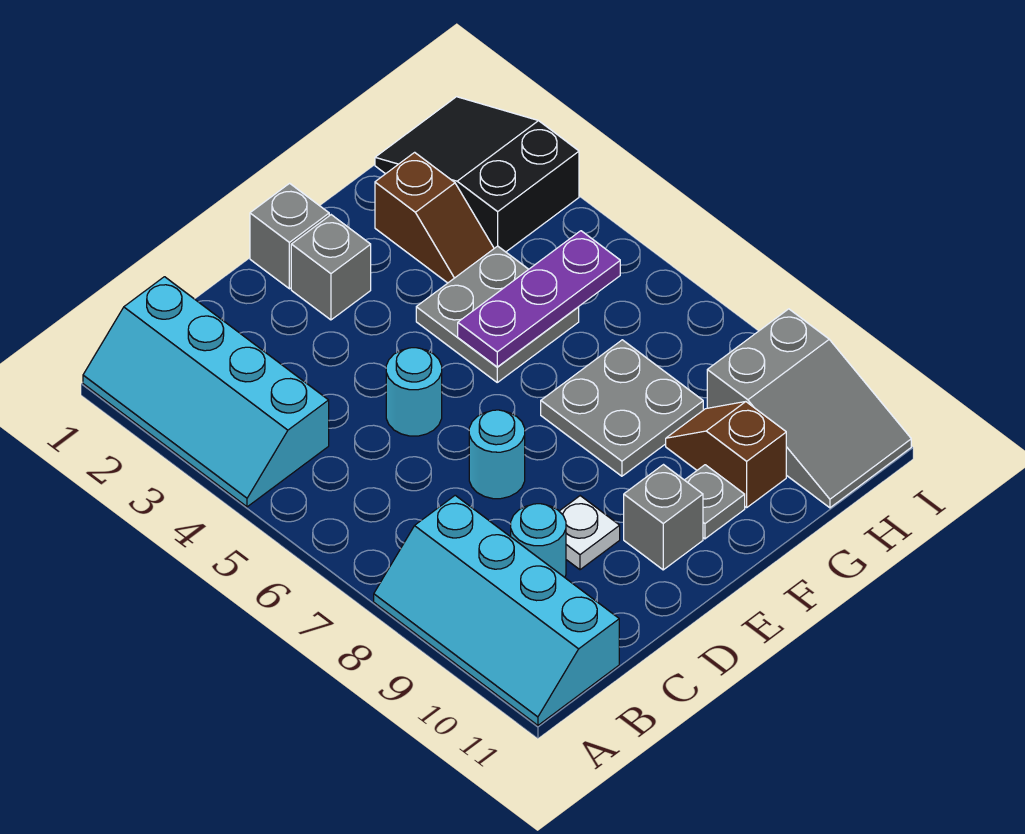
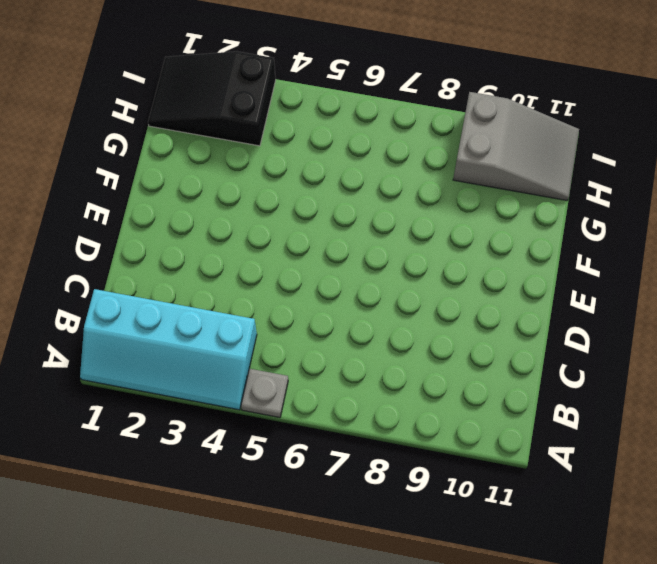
grey 1x1 plate [241,369,288,417] -> grey 1x1 plate moved to [685,465,745,539]
none -> cyan 2x4 slope [374,495,619,725]
none -> cyan 1x1 round brick [511,504,566,577]
none -> cyan 1x1 round brick [386,348,442,436]

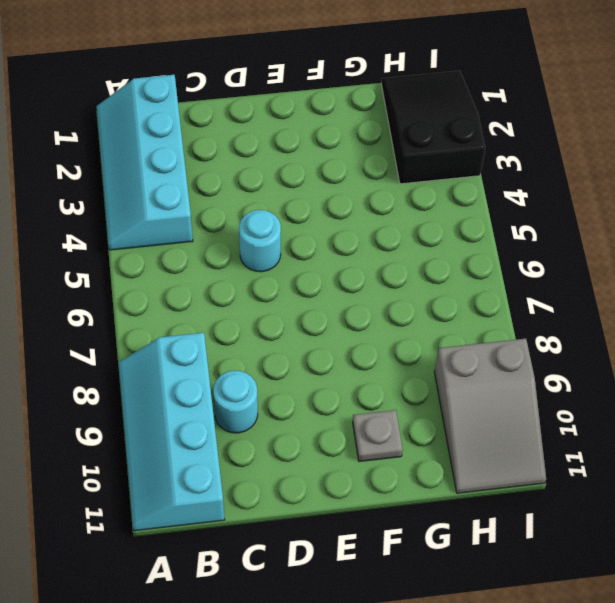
none -> cyan 1x1 round brick [469,410,525,499]
none -> white 1x1 plate [559,496,620,570]
none -> grey 1x1 brick [250,183,329,289]

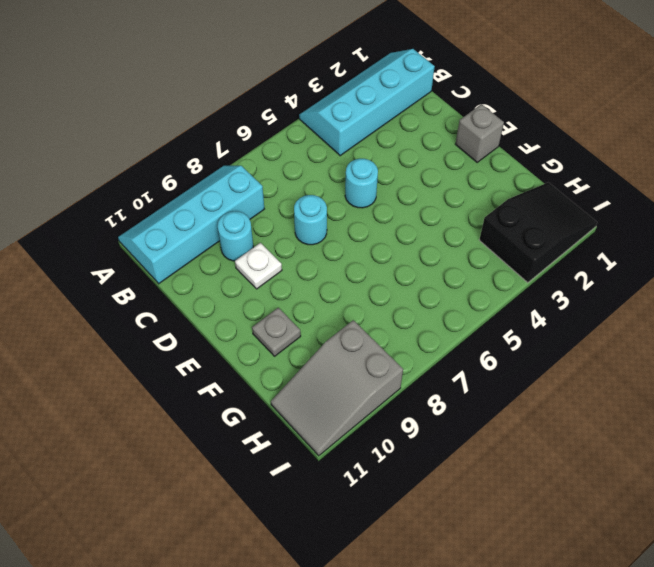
none -> grey 1x1 brick [291,215,371,320]
none -> grey 1x1 brick [624,465,703,570]
none -> grey 2x2 plate [416,246,579,382]

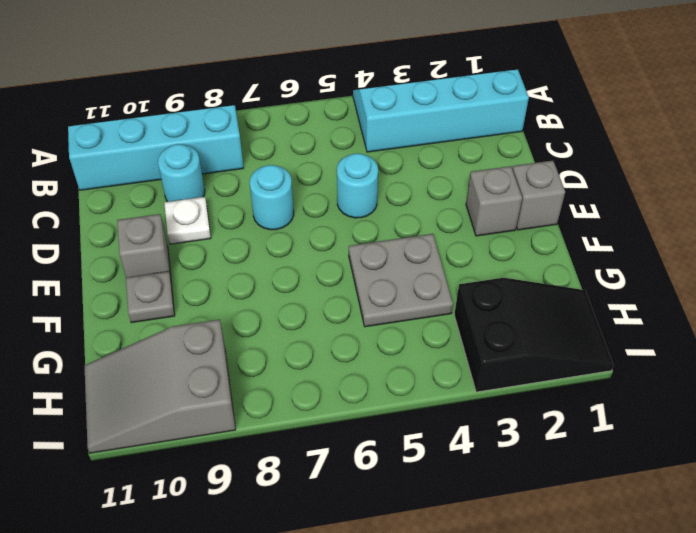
none -> grey 2x2 plate [541,340,703,476]
none -> brown 1x2 slope [375,152,494,283]
none -> brown 1x2 slope [666,402,786,508]

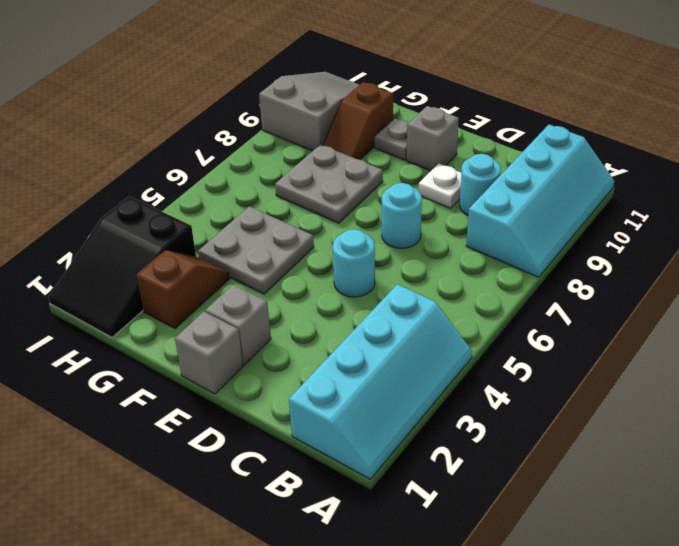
none -> purple 1x3 plate [458,231,620,367]

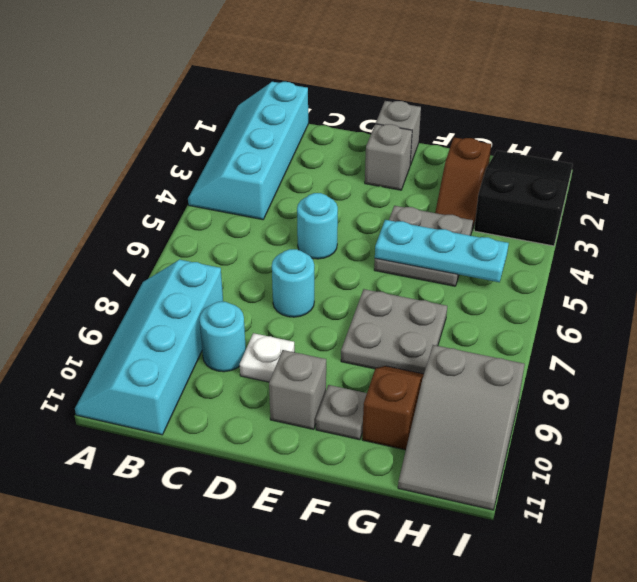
cyan 1x3 plate [375,220,509,282] -> purple 1x3 plate [458,231,620,367]

